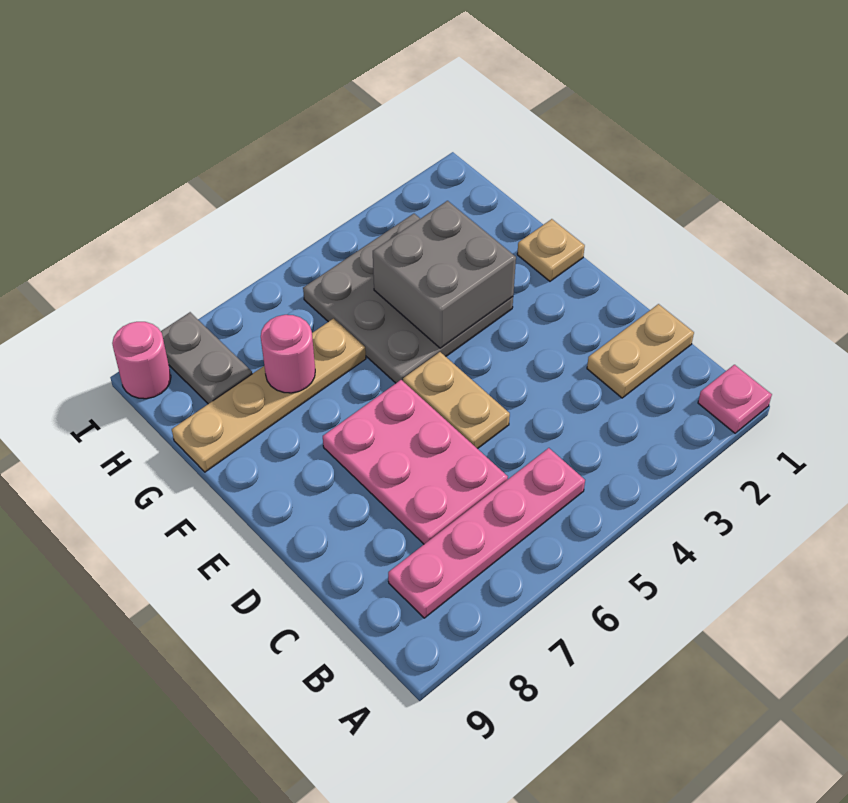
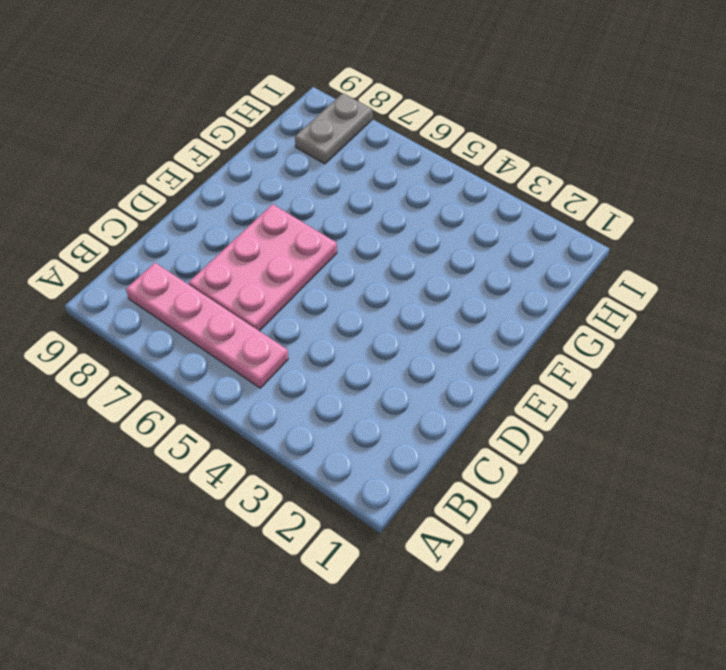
none -> pink 1x1 plate [698,365,772,433]
none -> tan 1x2 plate [587,304,694,398]
none -> tan 1x2 plate [403,352,510,449]

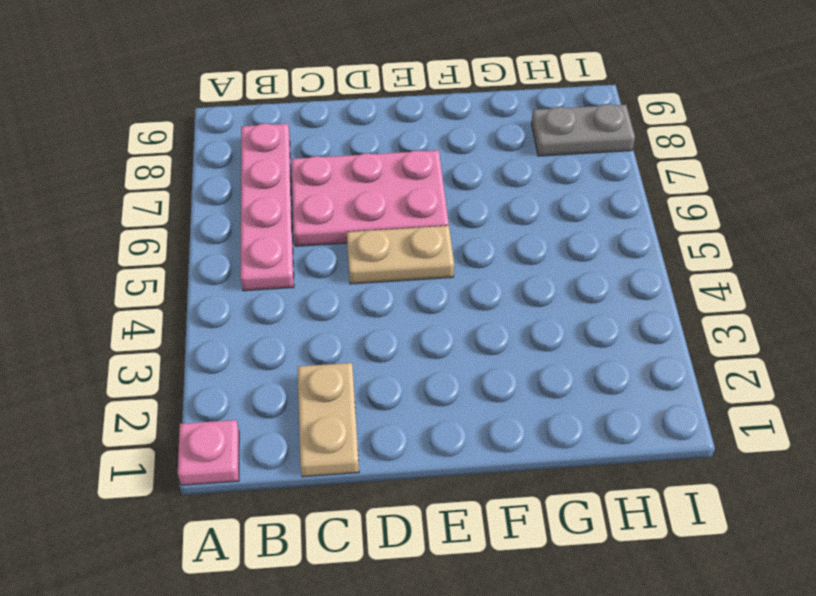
none -> tan 1x1 plate [517,219,585,281]
none -> grey 3x3 plate [303,214,513,383]
none -> tan 1x4 plate [172,318,366,472]

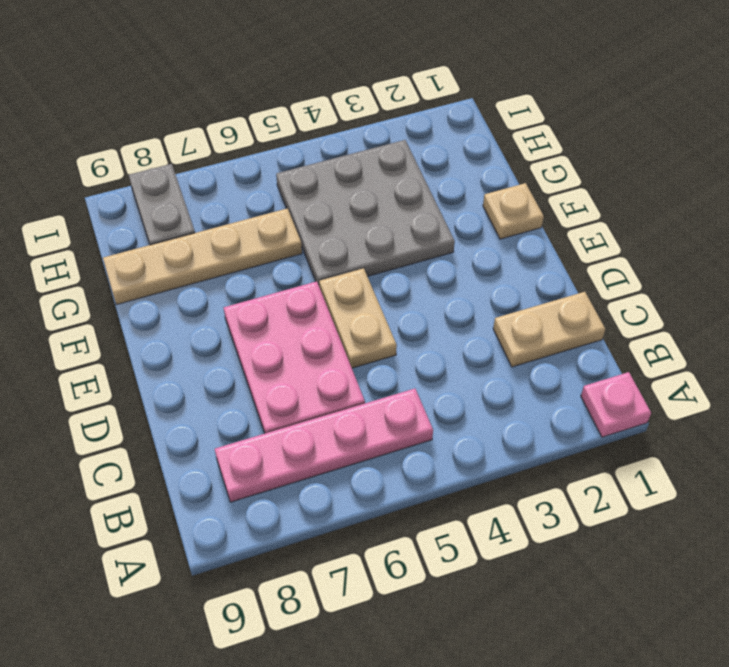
none -> pink 1x1 round brick [112,322,171,399]
none -> grey 2x2 brick [373,201,516,348]
none -> pink 1x1 round brick [261,315,315,393]

